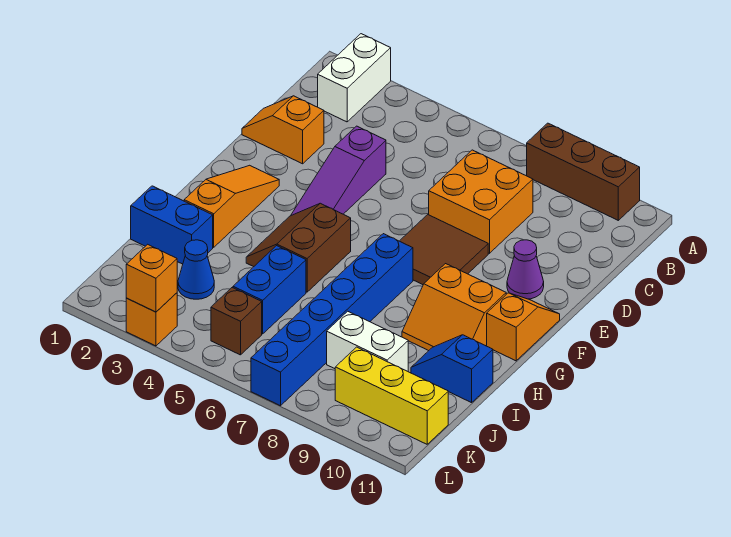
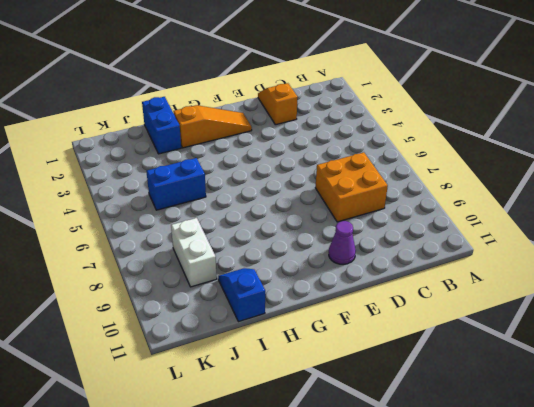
none -> white 1x2 brick [318,34,391,122]
none -> brown 1x3 brick [527,123,640,220]
none -> purple 1x3 slope [291,126,386,215]

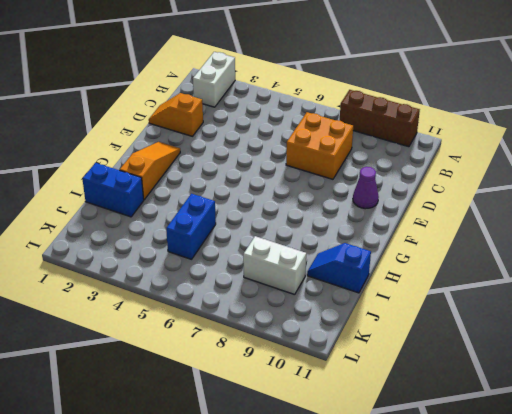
none -> purple 1x3 slope [291,126,386,215]
none -> brown 2x2 tile [400,215,488,285]
none -> orange 1x2 slope [487,293,560,361]

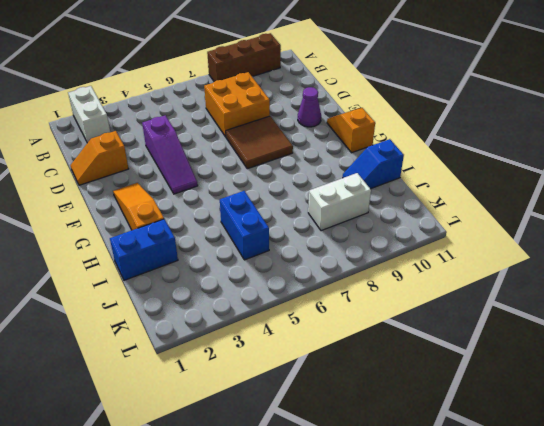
none -> brown 2x2 slope [246,203,351,292]
none -> blue 1x6 brick [251,234,413,406]
none -> orange 2x2 slope [402,264,506,351]

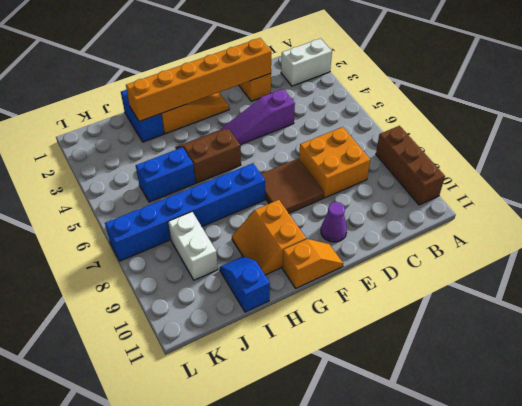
orange 1x6 brick [126,38,271,122] -> none
none -> blue 1x1 cone [178,240,214,299]
none -> brown 1x1 brick [211,288,262,355]
none -> yellow 1x3 brick [335,347,448,444]

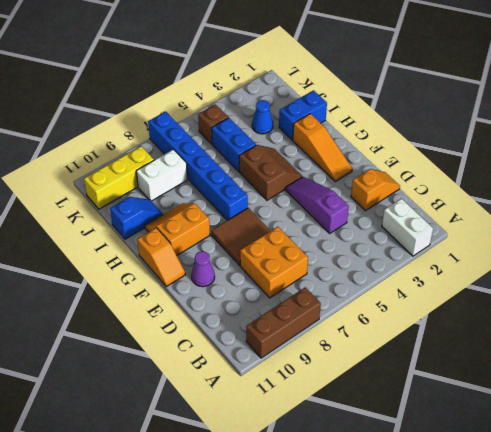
none -> orange 1x1 brick [126,293,177,346]
none -> orange 1x1 brick [126,244,177,312]

